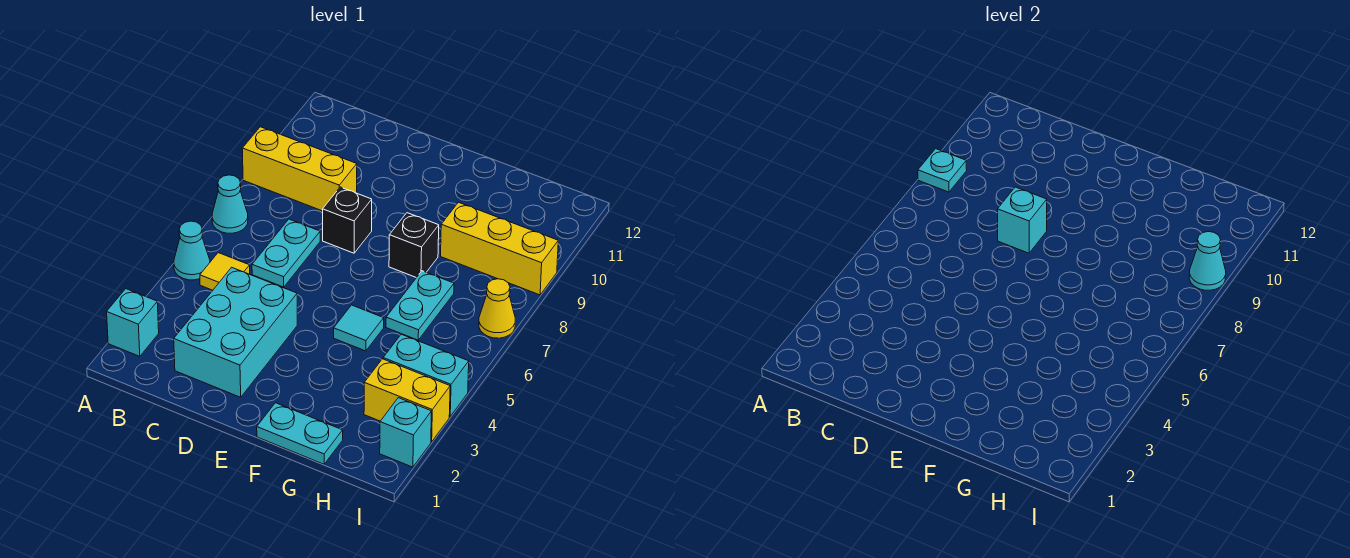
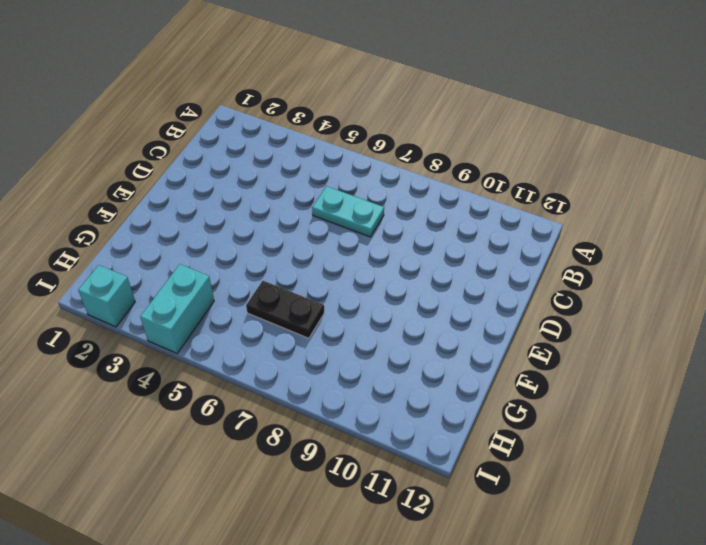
black 1x2 plate [246,281,324,338] -> cyan 1x2 plate [386,271,454,340]
none -> cyan 1x1 brick [107,289,159,356]
none -> cyan 1x1 cone [174,221,210,280]
none -> cyan 1x1 cone [212,175,248,233]

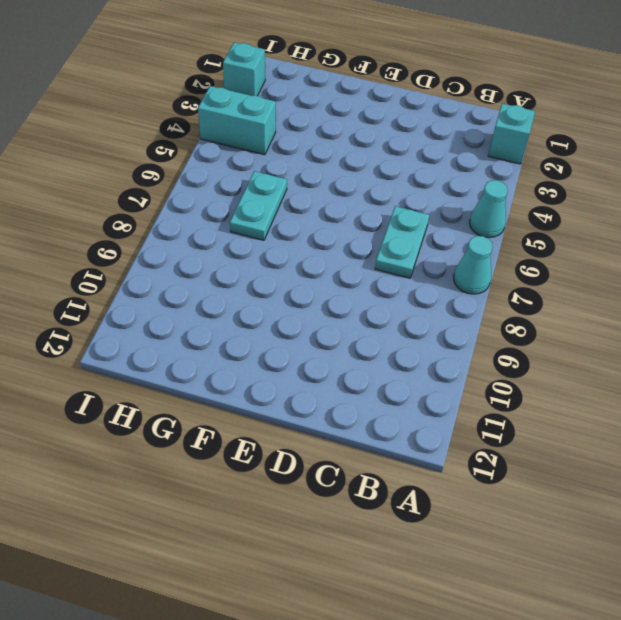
none -> yellow 1x3 brick [242,127,357,211]
none -> yellow 1x1 tile [200,253,250,290]
none -> cyan 2x3 brick [174,267,297,397]

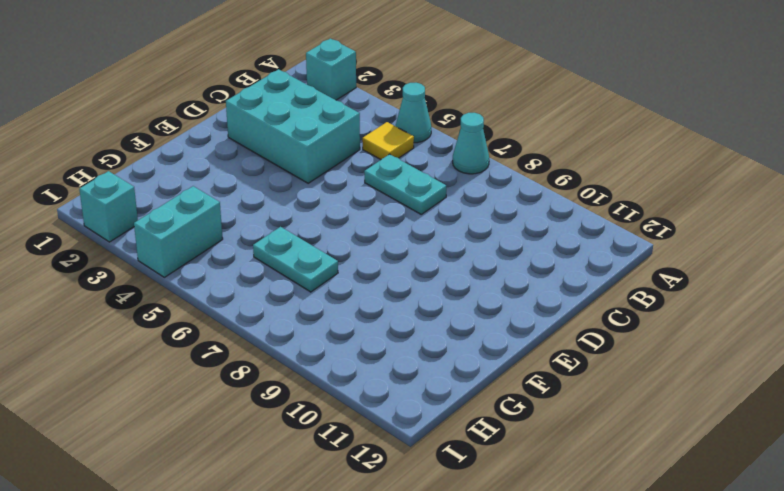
none -> yellow 1x3 brick [242,127,357,211]
none -> black 1x1 brick [323,187,372,253]
none -> cyan 1x2 plate [257,403,343,464]

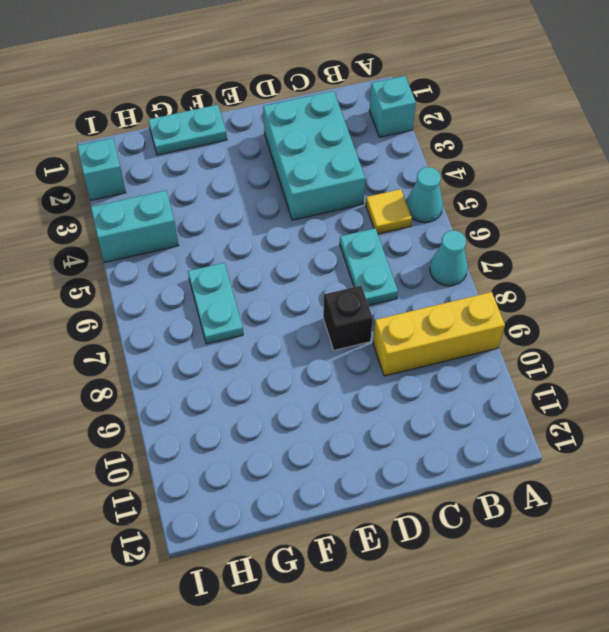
none -> cyan 1x1 tile [334,305,384,351]
none -> black 1x1 brick [389,213,439,278]
none -> yellow 1x3 brick [441,202,558,295]

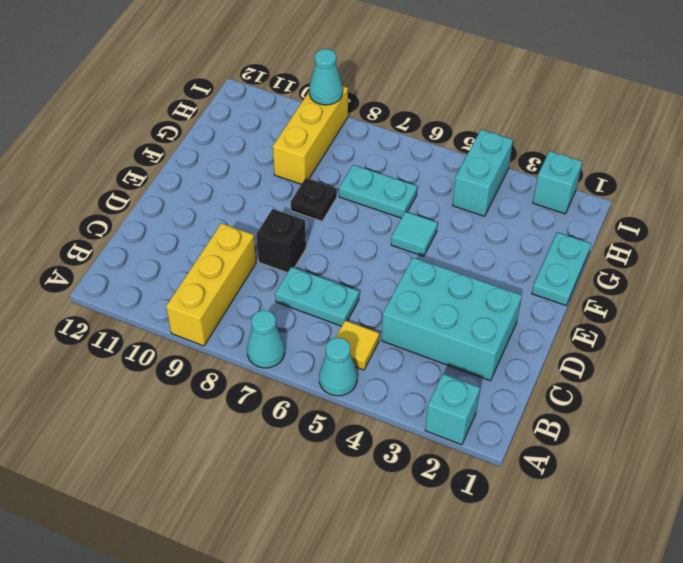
black 1x1 plate [291,178,337,221] -> black 1x1 brick [389,213,439,278]
none -> yellow 1x2 brick [364,359,450,442]
none -> yellow 1x1 cone [479,279,515,338]
none -> cyan 1x1 plate [918,149,967,192]

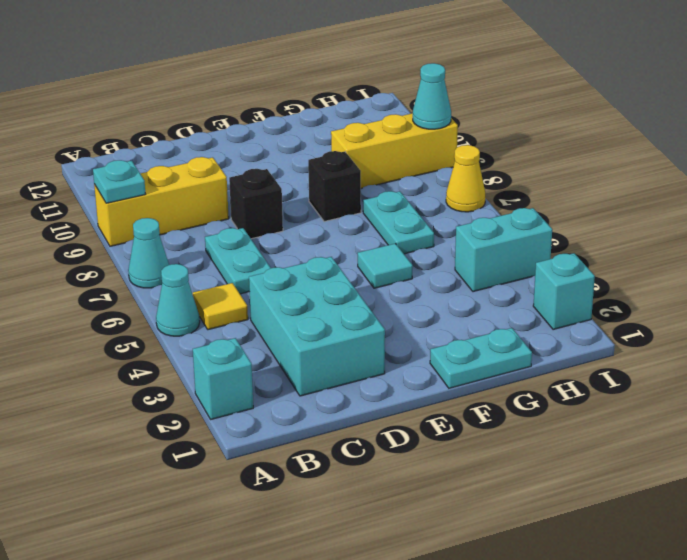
none -> yellow 1x2 brick [364,359,450,442]
none -> cyan 1x1 brick [998,187,1047,253]

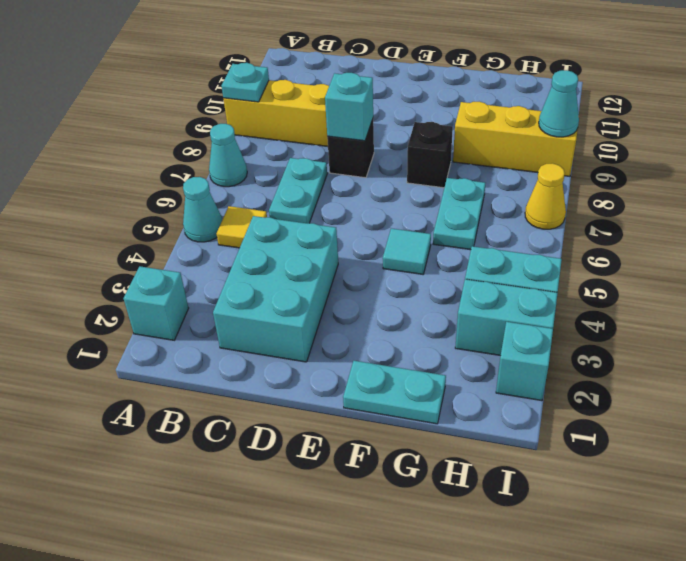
cyan 1x2 brick [455,279,558,356] -> yellow 1x2 brick [364,359,450,442]

